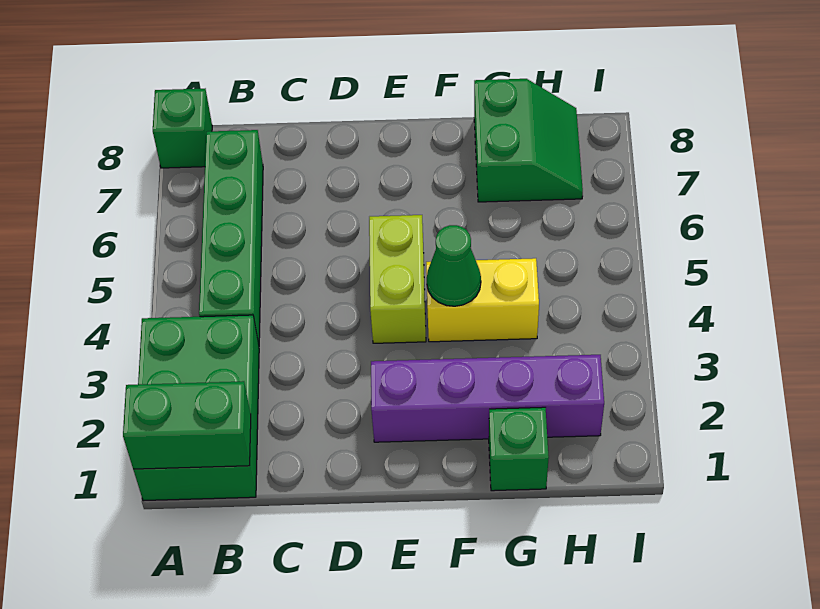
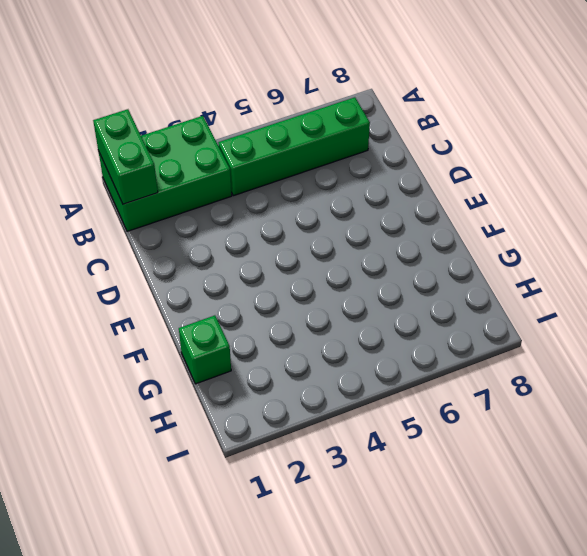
none -> green 1x1 brick [153,89,212,168]
none -> purple 1x4 brick [371,355,604,442]

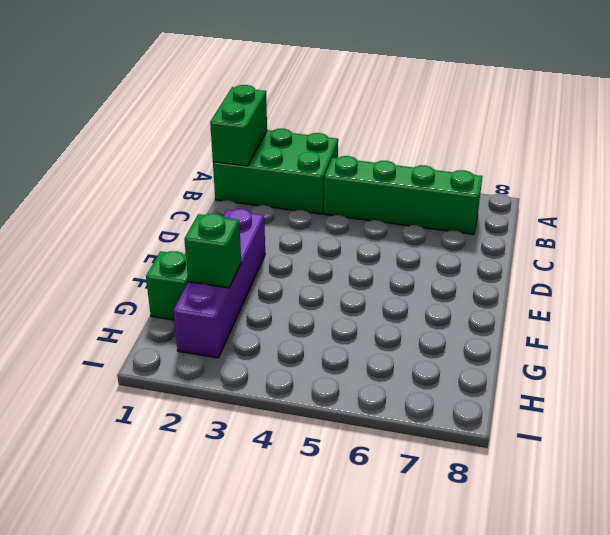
green 1x1 brick [184,213,241,288] -> green 1x1 brick moved to [153,89,212,168]
none -> lime 1x2 brick [369,215,426,343]
none -> yellow 1x2 brick [426,258,539,342]

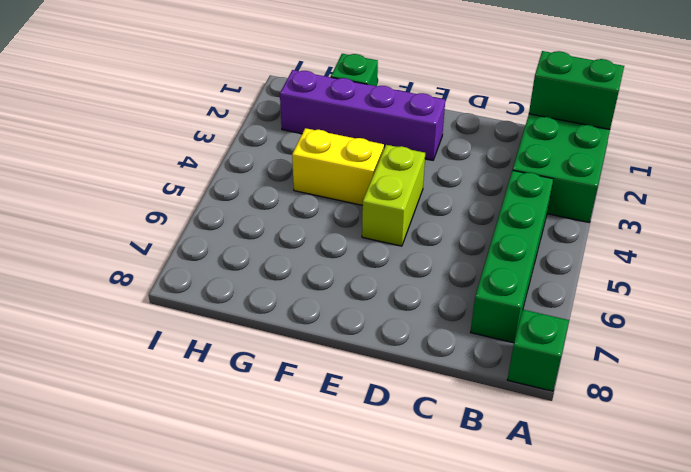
none -> green 2x2 slope [474,79,583,202]
none -> green 1x1 cone [427,225,481,306]

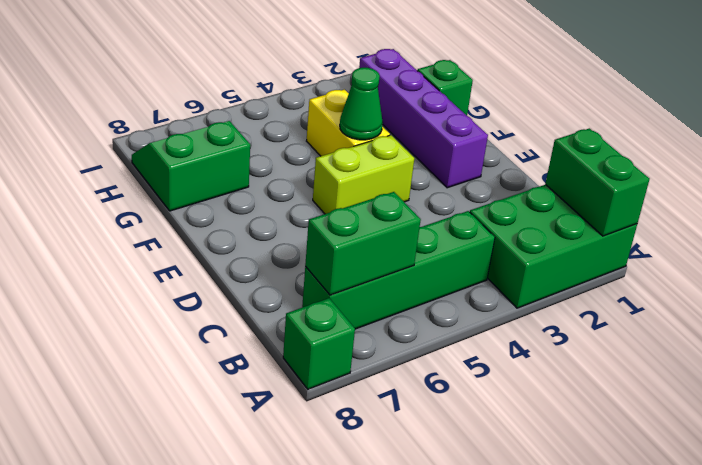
green 1x2 brick [305,192,421,295] -> none

